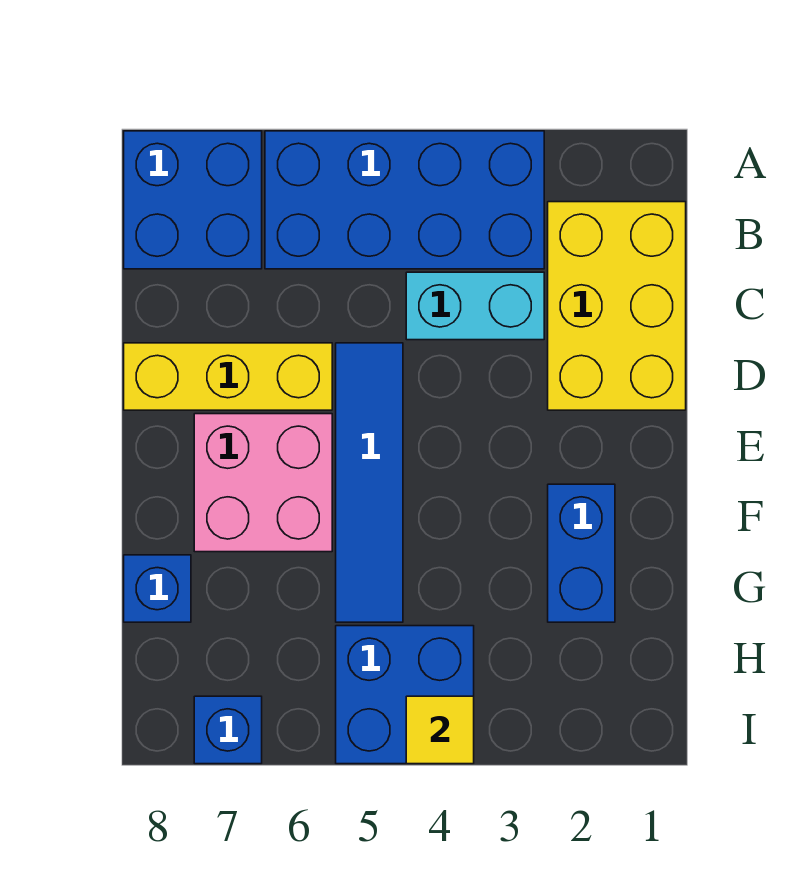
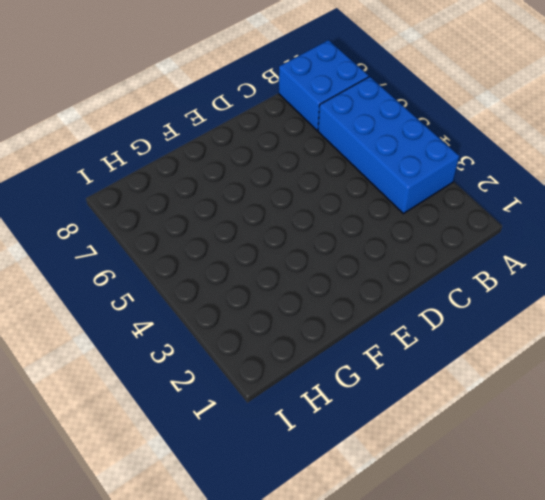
none -> yellow 2x3 brick [548,202,686,410]
none -> cyan 1x2 brick [406,272,544,340]
none -> blue 1x4 tile [336,343,403,622]

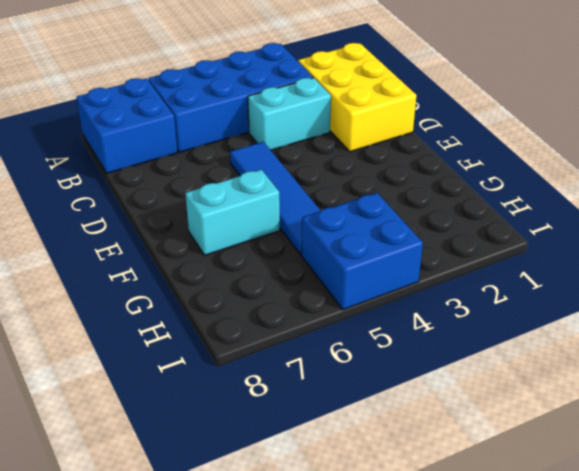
cyan 1x2 brick [185,170,280,255] -> pink 2x2 brick [194,414,332,552]
none -> yellow 1x3 brick [124,343,332,410]
none -> blue 1x2 brick [548,484,615,622]
none -> blue 1x1 brick [124,555,191,622]

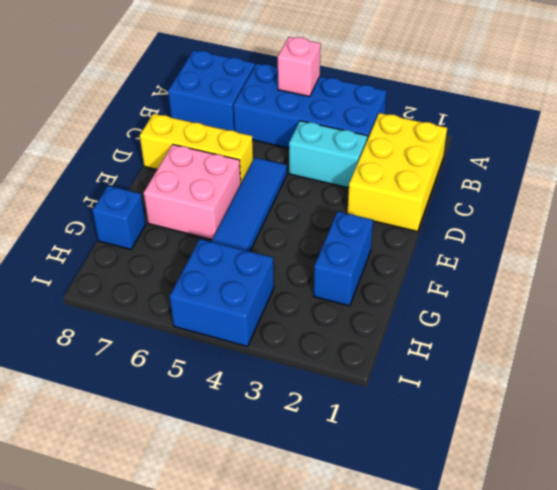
pink 1x1 brick [278,37,321,96] -> none
none -> blue 1x1 brick [194,696,262,764]
none -> yellow 1x1 tile [406,696,474,764]

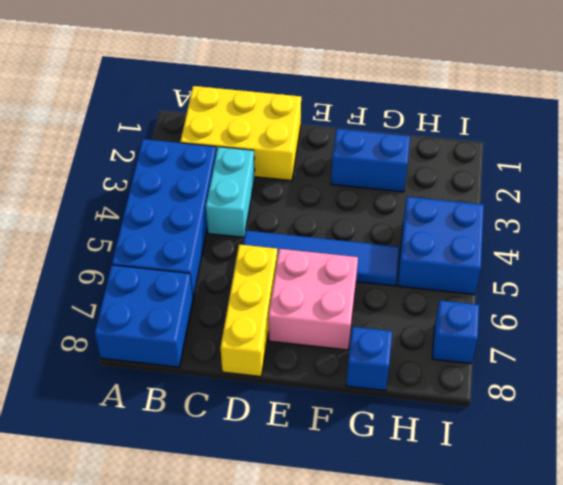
none -> yellow 1x1 tile [406,696,474,764]

